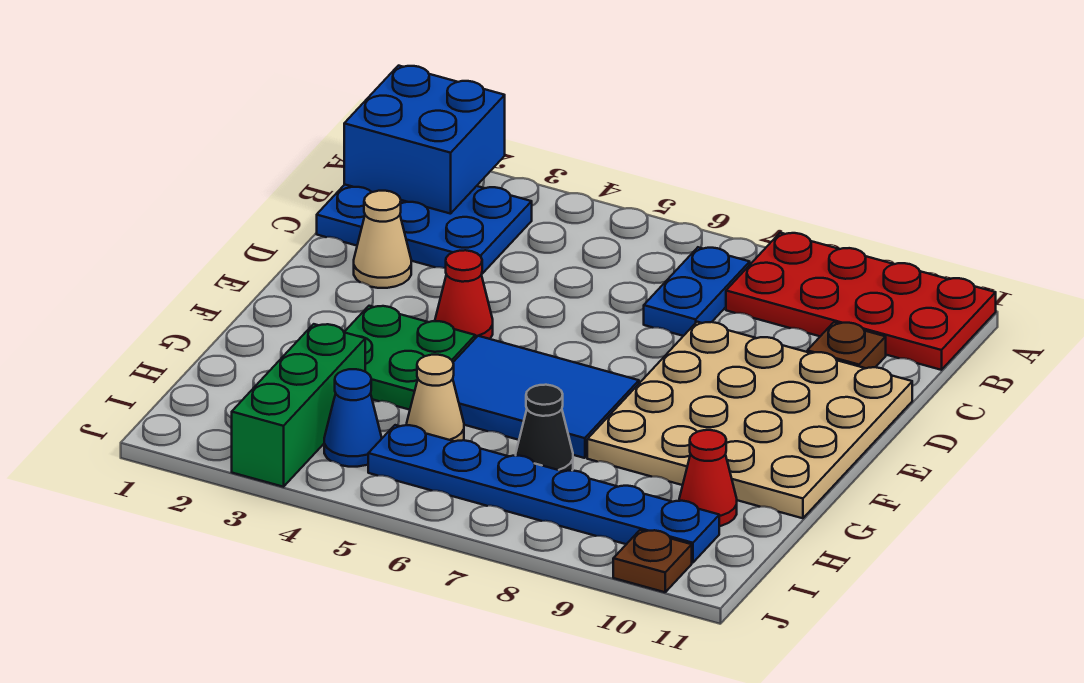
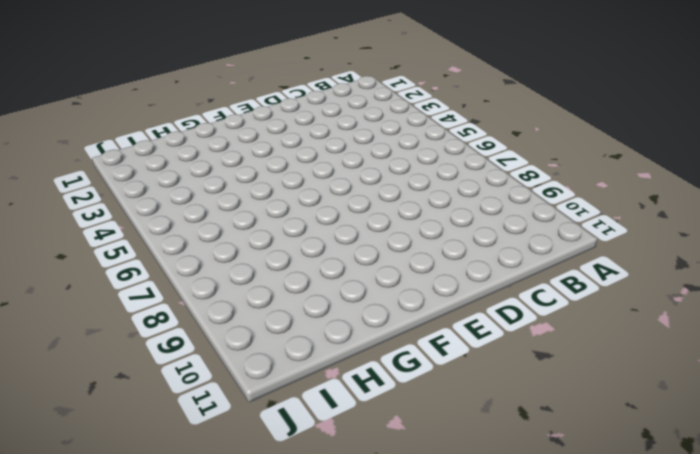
none -> red 2x4 plate [726,233,996,370]
none -> blue 2x3 plate [317,185,532,274]
none -> blue 1x2 plate [644,247,750,336]

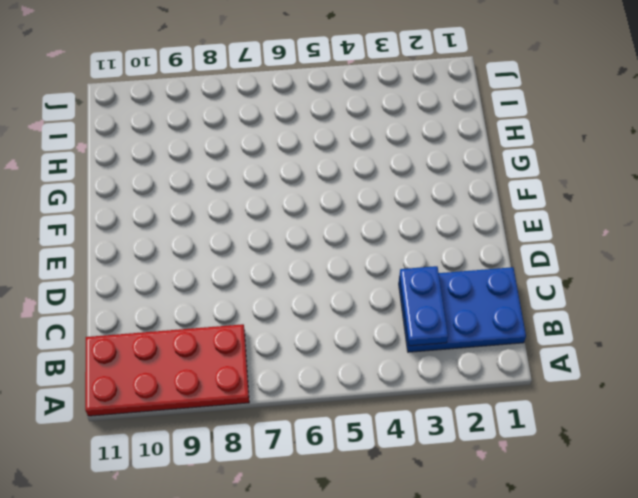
blue 1x2 plate [399,266,448,346] -> blue 1x2 plate moved to [644,247,750,336]
none -> brown 1x1 plate [807,322,886,368]
none -> tan 1x1 cone [354,191,411,288]
none -> tan 4x4 plate [587,322,912,518]

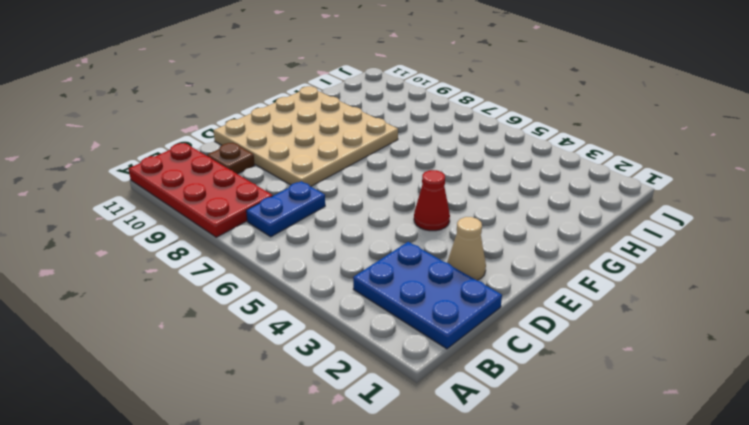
none -> green 2x2 plate [344,306,475,410]
none -> blue 2x3 tile [453,336,639,458]
none -> green 1x3 brick [232,324,365,487]

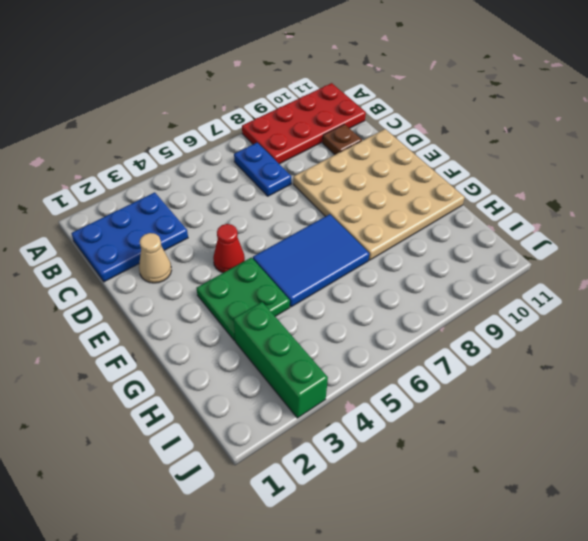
none -> tan 1x1 cone [407,355,464,441]
none -> black 1x1 cone [516,385,573,472]
none -> red 1x1 cone [679,430,737,526]

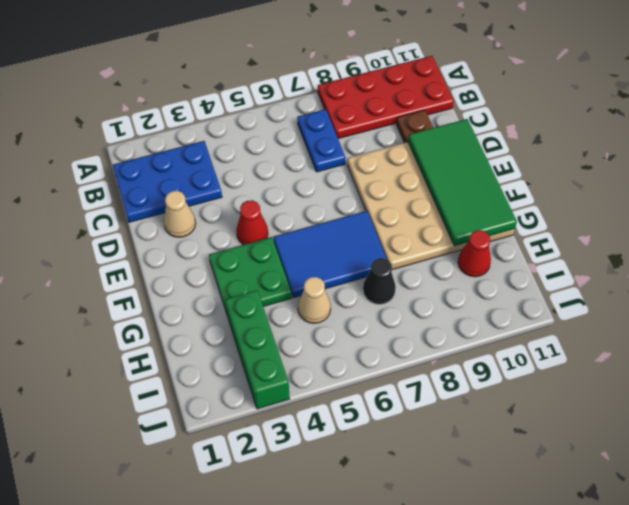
green 2x4 tile [408,119,517,246] -> none
none -> blue 1x1 cone [324,369,382,467]
none -> blue 1x6 plate [368,425,719,563]
none -> brown 1x1 plate [613,530,692,592]

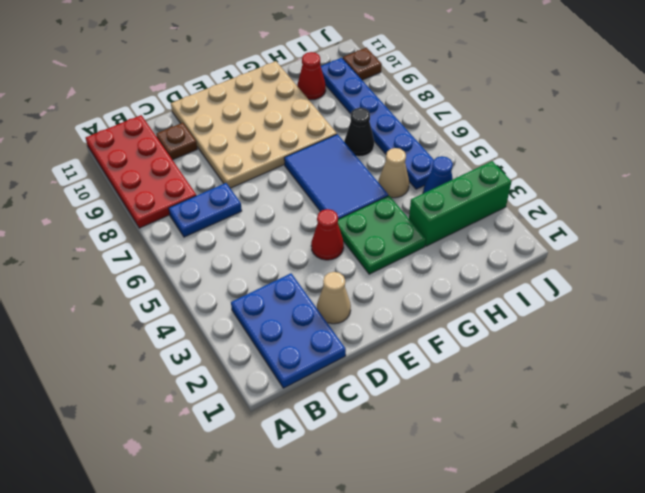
none -> blue 2x2 brick [344,66,505,214]

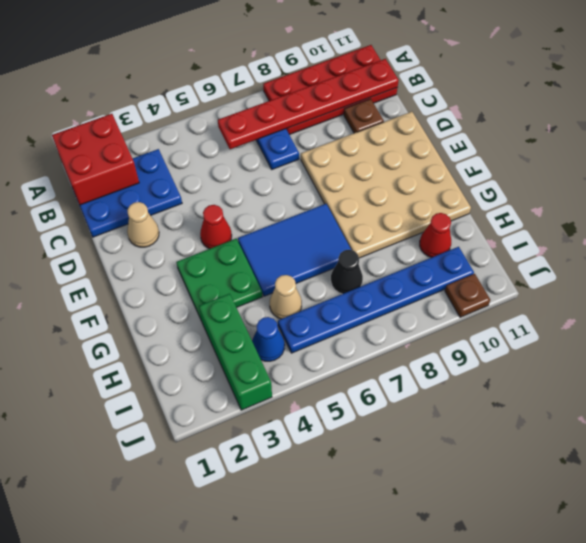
red 2x2 brick [52,114,139,205] -> blue 2x2 brick [344,66,505,214]
red 1x6 plate [218,59,399,149] -> none

